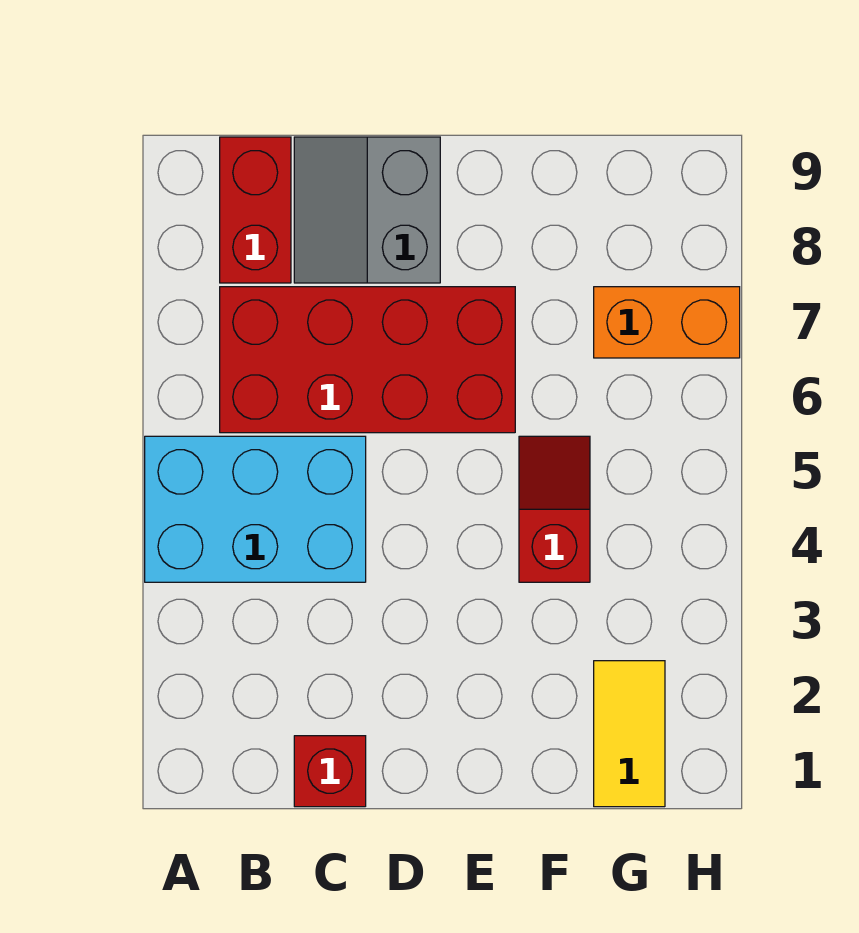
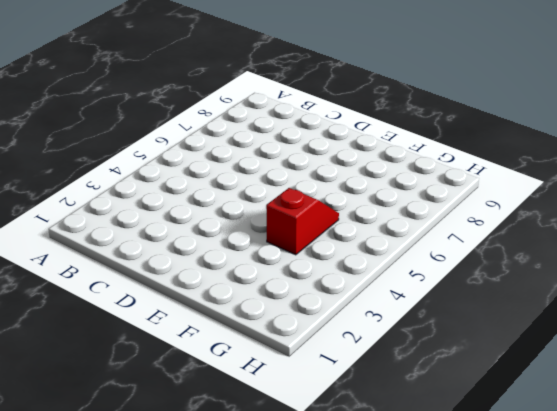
none -> cyan 2x3 brick [145,436,366,582]
none -> red 2x4 brick [220,287,515,433]

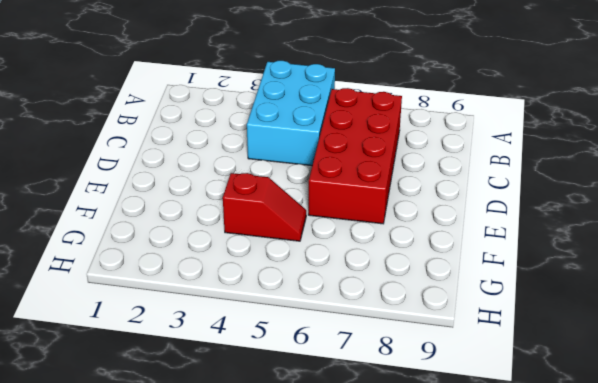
none -> red 1x2 brick [220,137,291,283]
none -> red 1x1 brick [294,736,366,807]

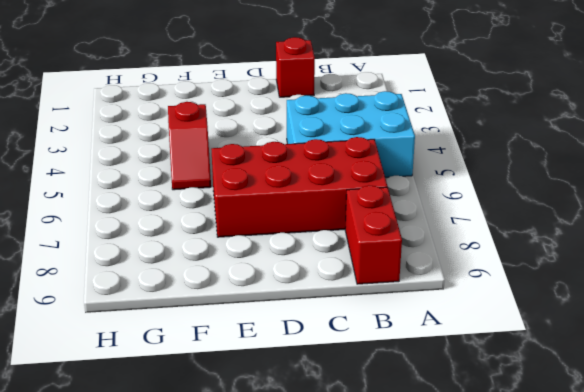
none -> grey 2x2 slope [294,137,440,283]
none -> yellow 1x2 tile [594,661,665,807]

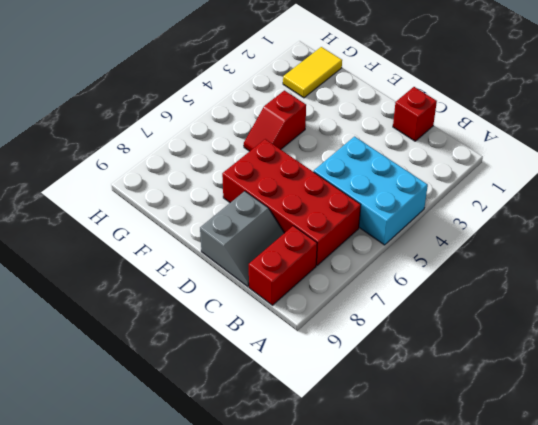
none -> orange 1x2 brick [594,287,740,358]

